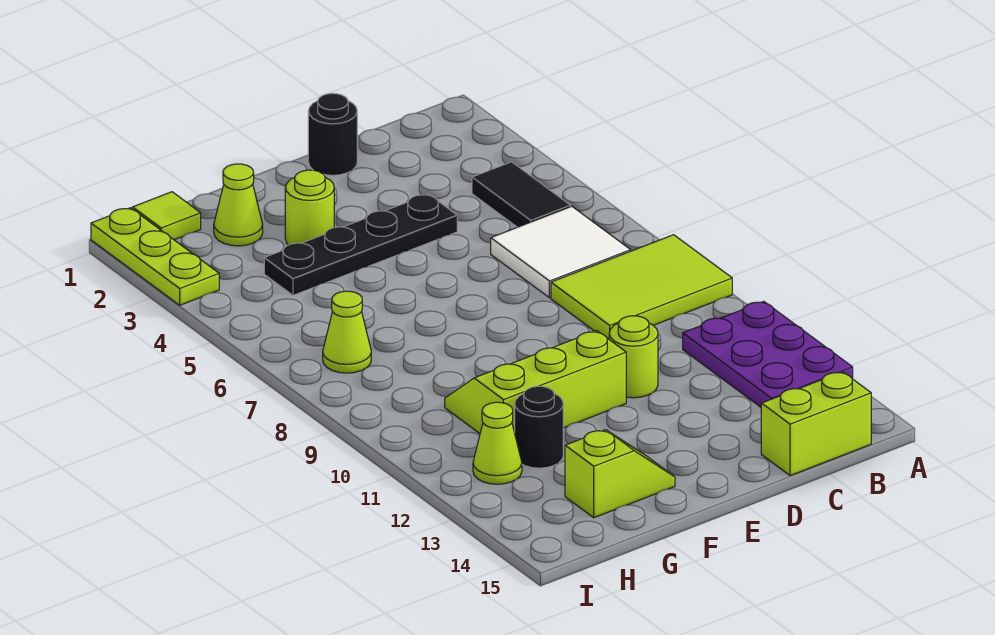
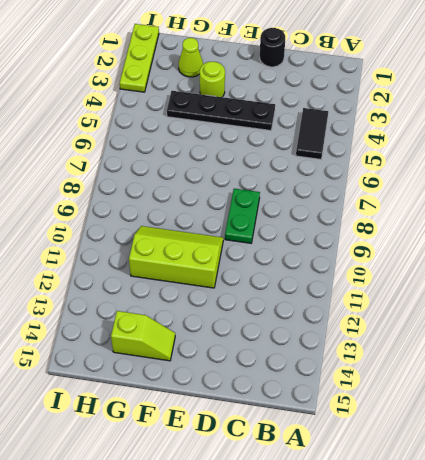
green 1x2 plate [225,189,260,243] -> none
none -> lime 2x3 tile [551,235,732,339]
none -> purple 2x3 plate [683,301,853,407]
none -> white 2x2 tile [491,206,631,298]

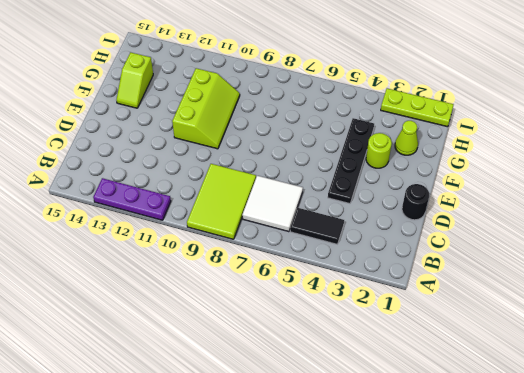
purple 1x3 plate [93,178,171,220] -> purple 2x3 plate [683,301,853,407]
none -> lime 1x2 brick [761,372,871,476]
none -> lime 1x1 round brick [609,316,658,398]
none -> black 1x1 round brick [515,386,563,468]

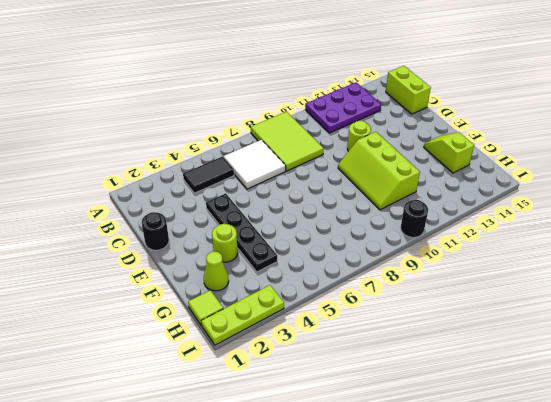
black 1x1 round brick [401,200,428,238] -> black 1x1 round brick moved to [515,386,563,468]
none -> lime 1x1 cone [323,291,371,373]
none -> lime 1x1 cone [473,402,522,484]

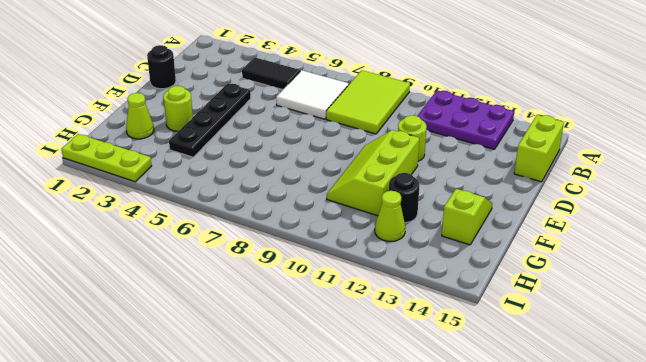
none -> lime 1x1 tile [132,192,201,240]
none -> lime 1x1 cone [323,291,371,373]

